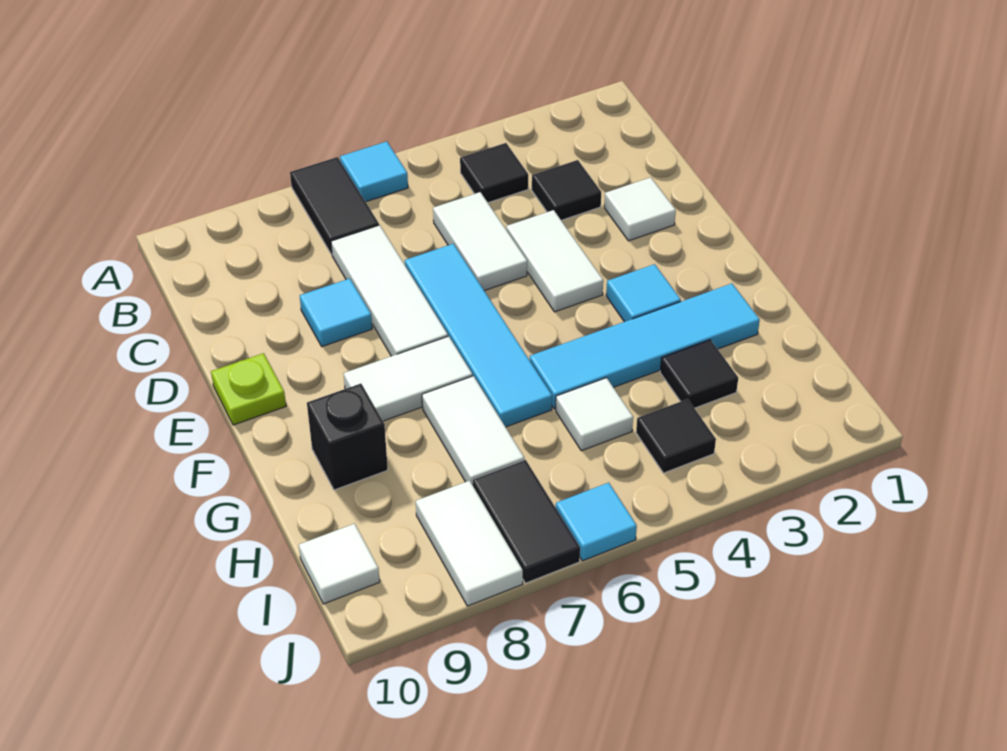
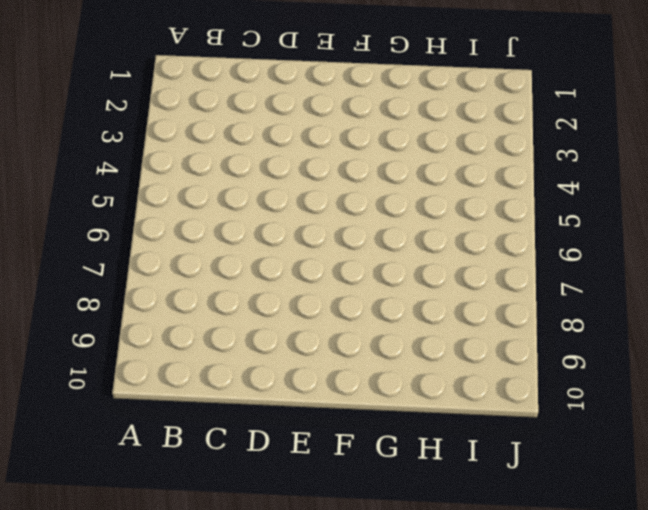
none -> cyan 1x1 tile [340,141,408,202]
none -> black 1x2 tile [290,157,379,255]
none -> black 1x1 tile [460,143,528,203]

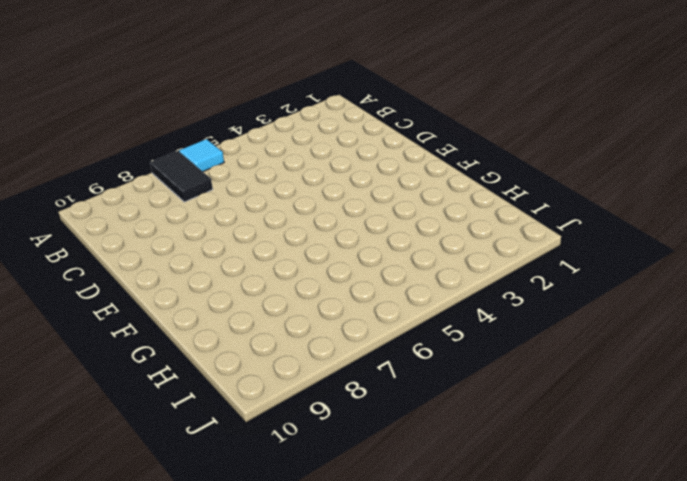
none -> black 1x1 tile [460,143,528,203]
none -> black 1x1 tile [532,160,601,220]
none -> white 1x2 tile [433,192,527,291]

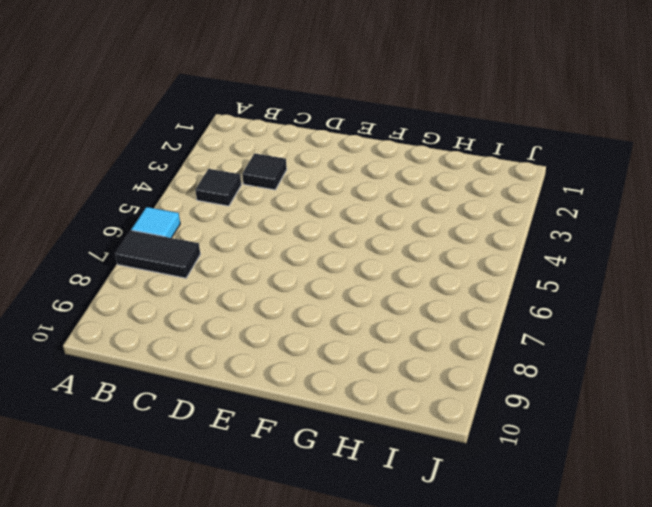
none -> white 1x2 tile [433,192,527,291]
none -> white 1x3 tile [331,225,448,356]
none -> white 1x1 tile [604,177,676,241]

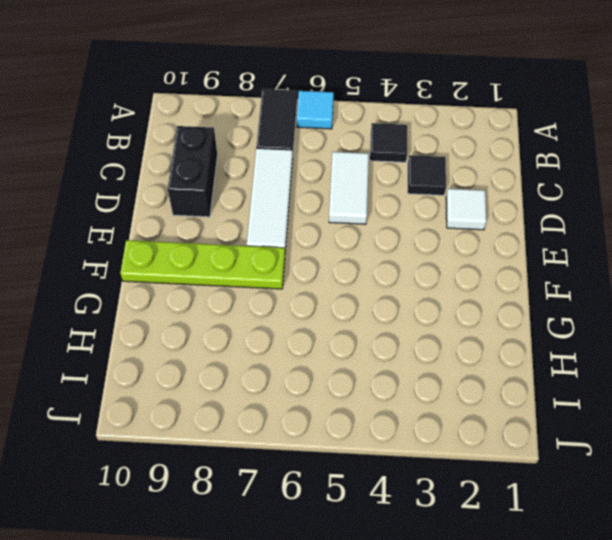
black 1x2 brick [167,126,218,217] -> none
lime 1x4 plate [120,240,285,289] -> white 1x2 tile [344,336,472,421]
none -> white 1x2 tile [506,210,603,312]
none -> cyan 1x4 tile [405,244,552,427]
none -> cyan 1x1 tile [300,278,372,346]

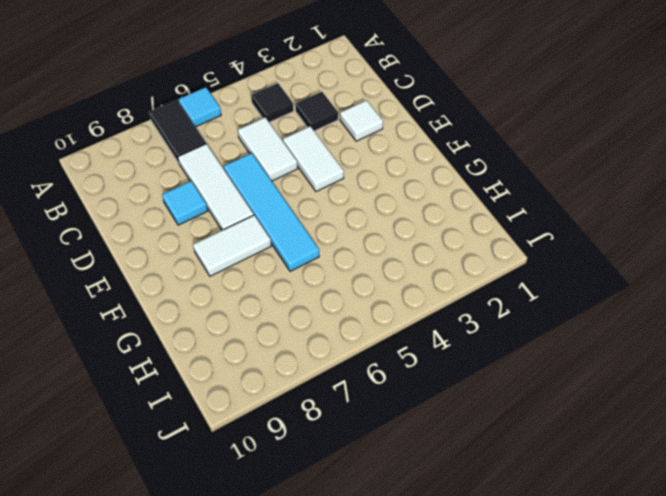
none -> lime 1x1 plate [211,353,286,425]
none -> cyan 1x1 tile [606,264,681,322]
none -> cyan 1x4 tile [530,284,760,409]

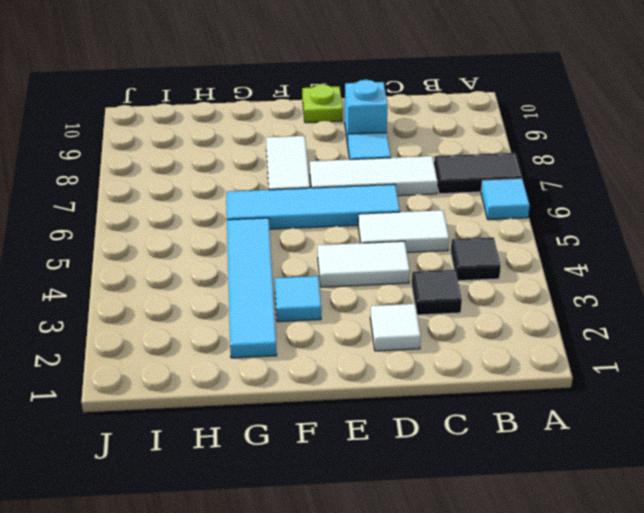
cyan 1x1 brick [345,80,388,145] -> none
none -> white 1x2 tile [422,376,524,485]
none -> black 1x1 brick [307,384,388,490]
none -> black 1x1 tile [660,340,738,408]

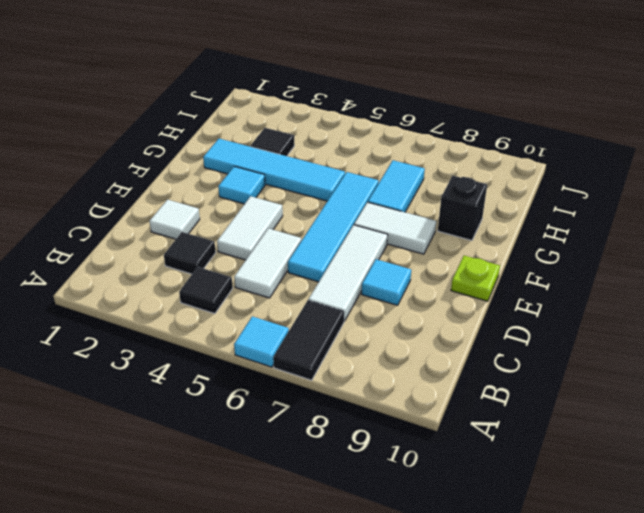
cyan 1x2 tile [368,160,425,212] -> white 1x2 tile [422,376,524,485]
none -> white 1x1 tile [556,378,633,451]
none -> black 1x1 tile [636,399,716,473]
none -> black 1x2 tile [472,460,580,583]

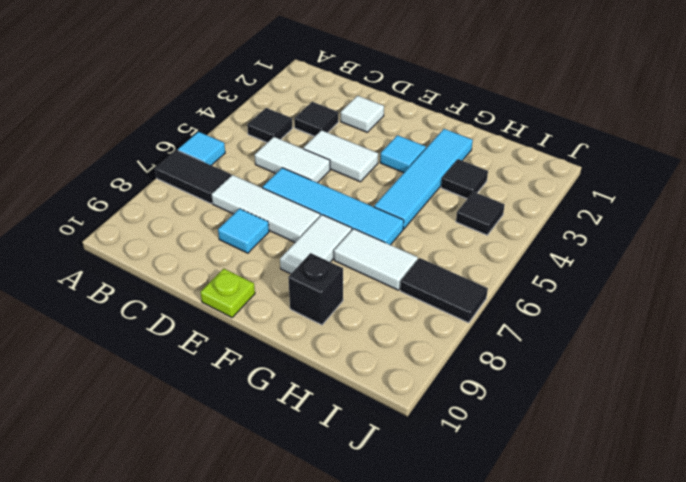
none -> white 1x1 tile [556,378,633,451]
none -> white 1x2 tile [416,481,523,606]
none -> white 1x1 tile [299,524,380,604]

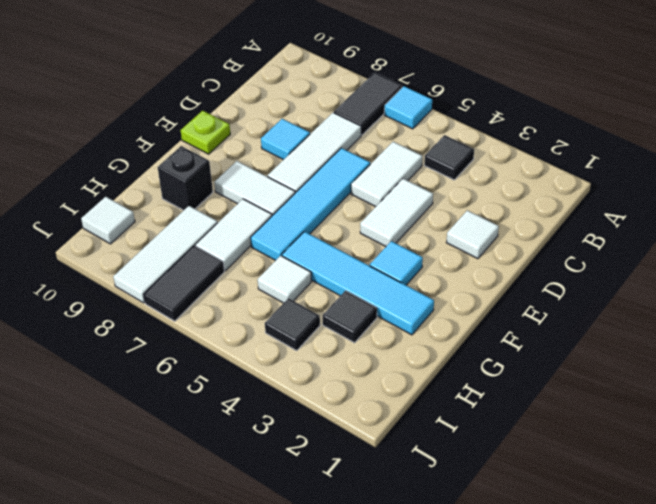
white 1x3 tile [113,206,218,303] -> white 1x2 tile [416,481,523,606]
none -> black 1x1 tile [532,160,601,220]
none -> cyan 1x1 tile [556,483,637,561]

